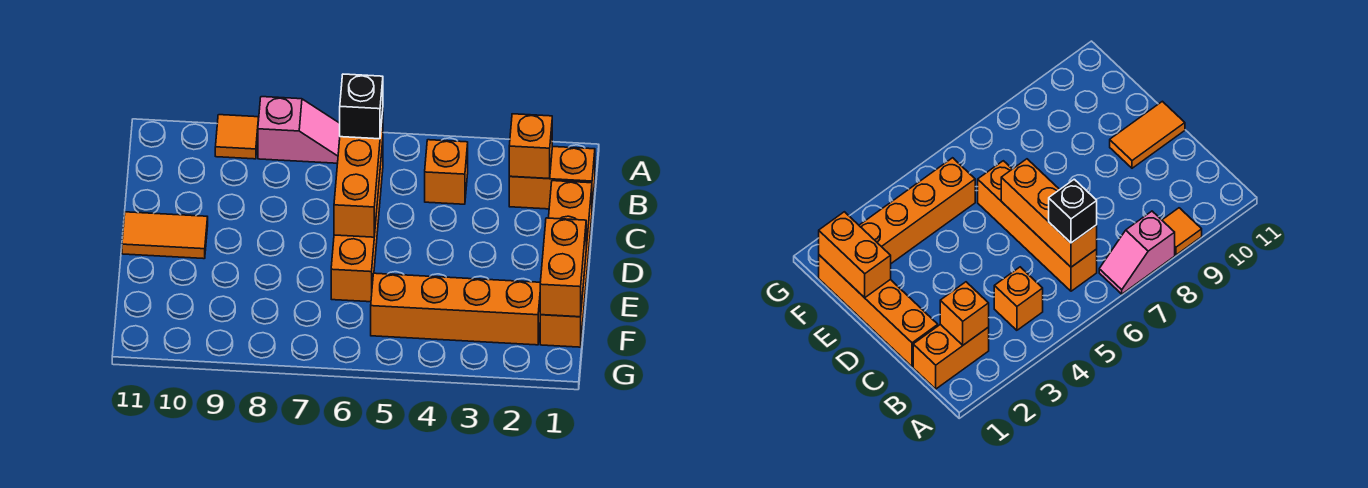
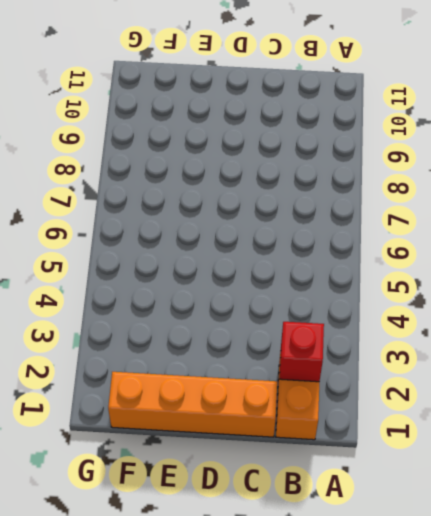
red 1x1 brick [280,322,324,382] -> orange 1x1 brick [509,114,552,179]
none -> pink 1x2 slope [258,97,340,163]
none -> orange 1x1 tile [215,115,259,159]
none -> orange 1x1 brick [425,140,468,204]

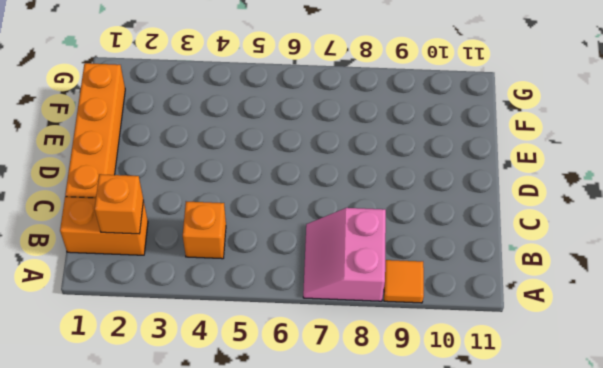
pink 2x2 slope [303,208,386,301] -> pink 1x2 slope [258,97,340,163]
none -> orange 1x4 brick [331,142,383,302]
none -> orange 1x2 tile [122,212,208,259]
none -> orange 1x4 brick [371,273,540,345]

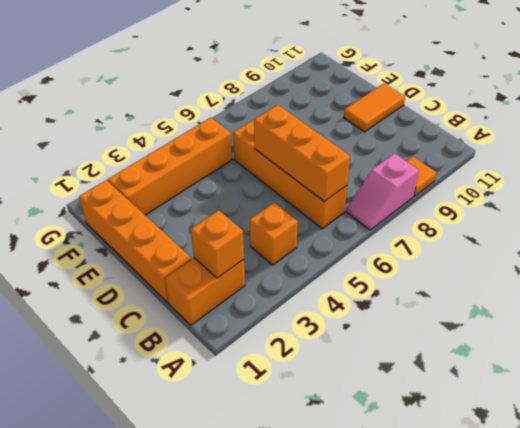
none -> orange 1x2 brick [540,218,586,317]
none -> black 1x1 brick [340,74,383,139]

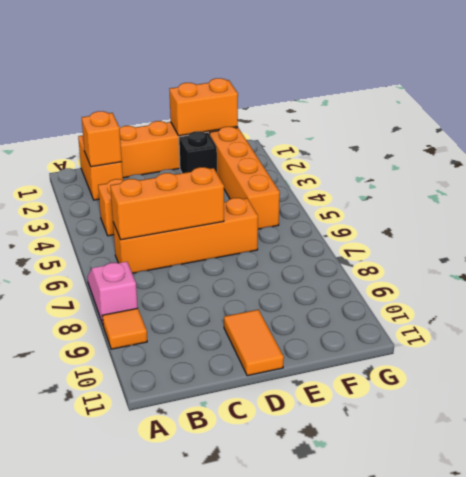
black 1x1 brick [179,131,217,173] -> black 1x1 brick moved to [340,74,383,139]

